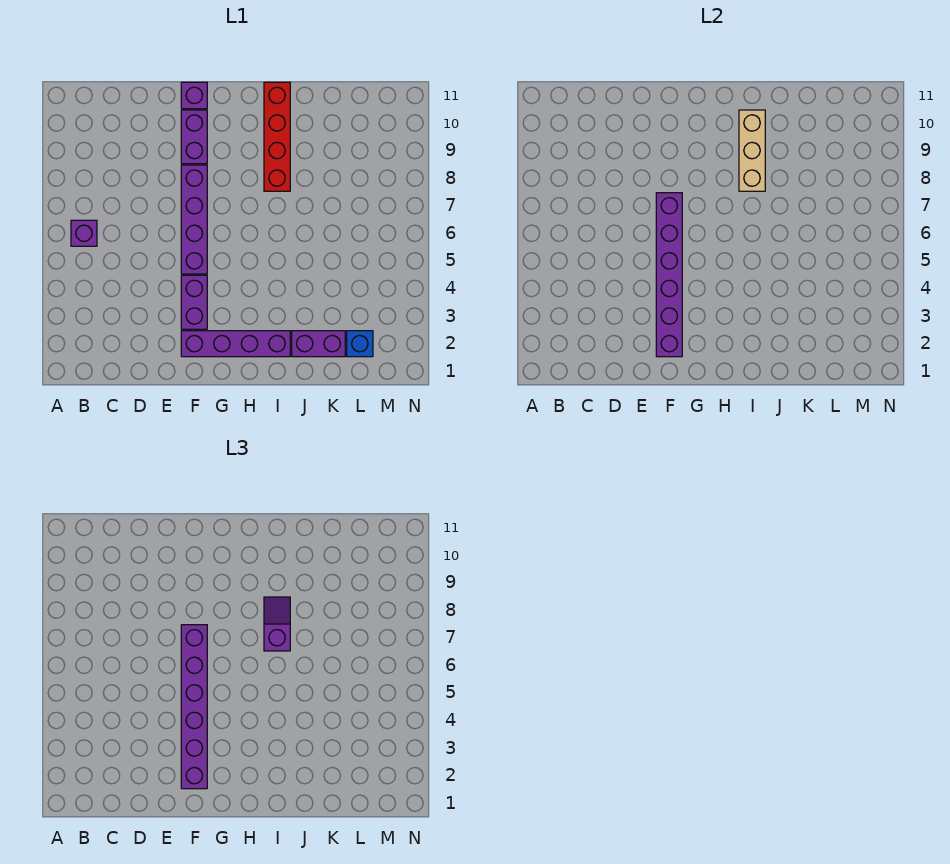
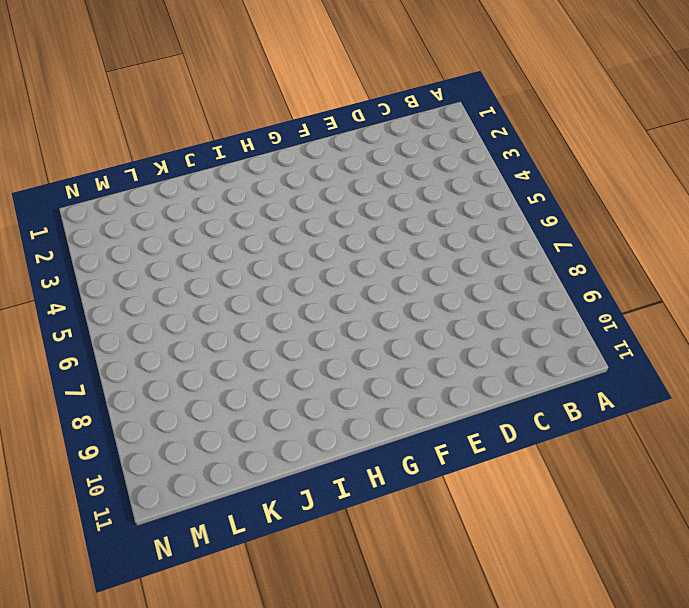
none -> purple 1x1 brick [71,220,97,246]
none -> purple 1x4 brick [181,331,290,357]
none -> purple 1x2 brick [181,275,207,329]

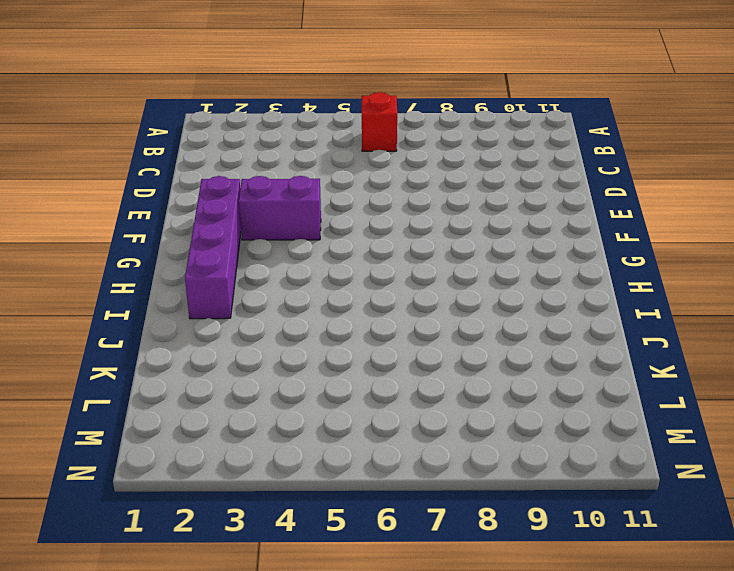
red 1x1 brick [362,92,397,151] -> purple 1x1 brick [71,220,97,246]
none -> purple 1x4 brick [181,165,207,274]
none -> purple 1x2 brick [181,110,207,164]
none -> purple 1x1 brick [181,82,207,109]

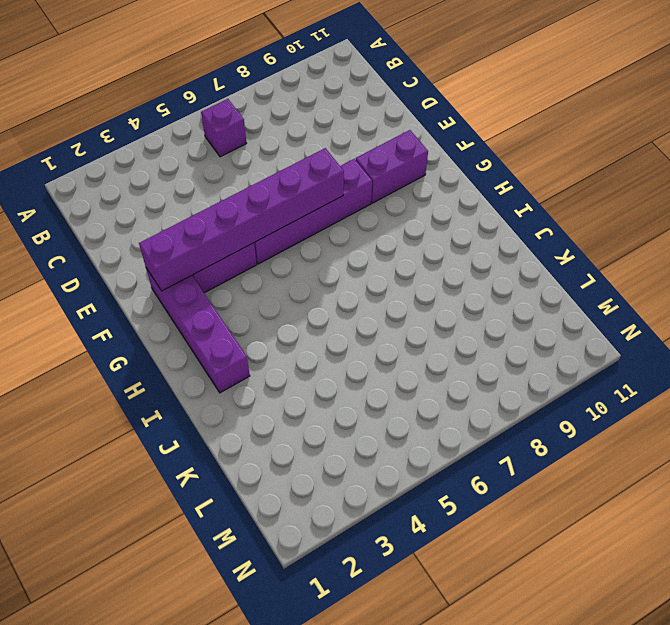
none -> purple 1x1 brick [181,82,207,109]
none -> red 1x4 brick [264,82,290,191]
none -> purple 1x2 brick [292,331,345,357]

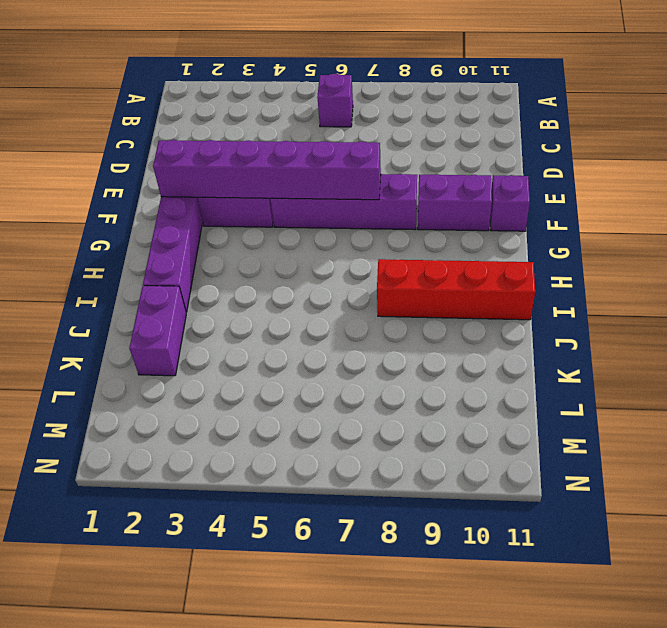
none -> blue 1x1 brick [347,331,373,357]
none -> tan 1x3 brick [739,110,765,191]
none -> purple 1x6 brick [181,625,207,789]

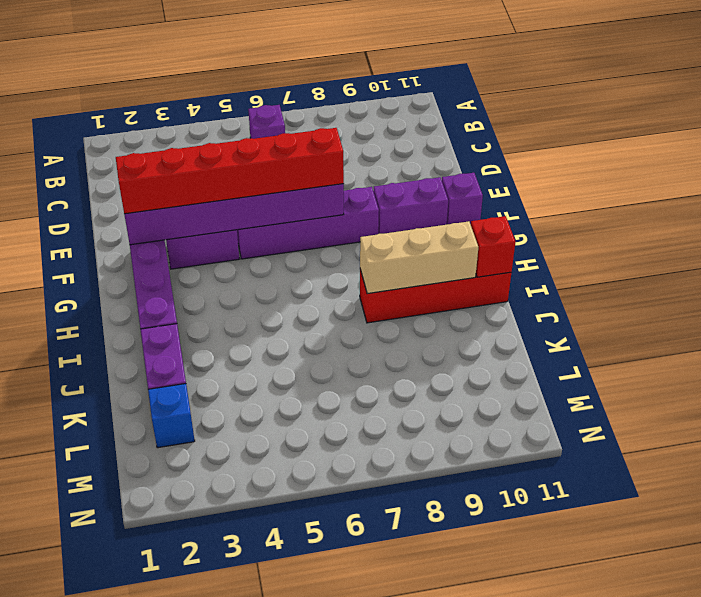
red 1x6 brick [116,128,344,214] -> purple 1x6 brick [181,625,207,789]
red 1x1 brick [471,216,515,277] -> none
none -> purple 1x2 slope [264,597,290,651]

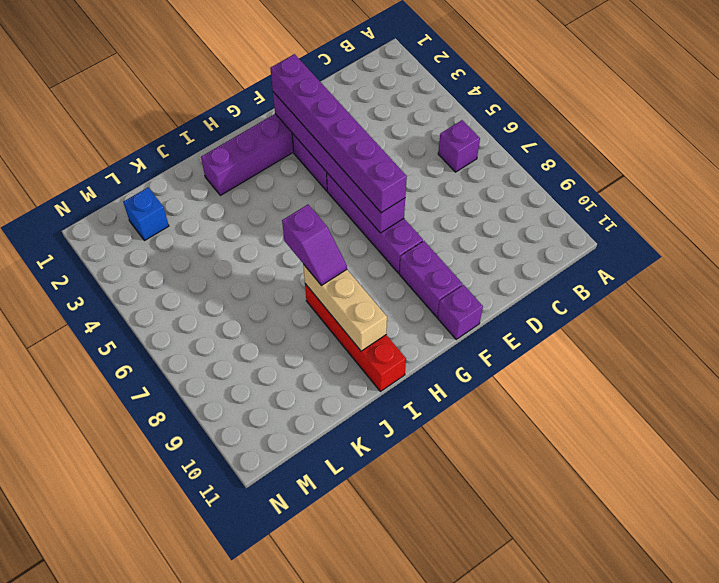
none -> purple 1x2 brick [292,331,345,357]

